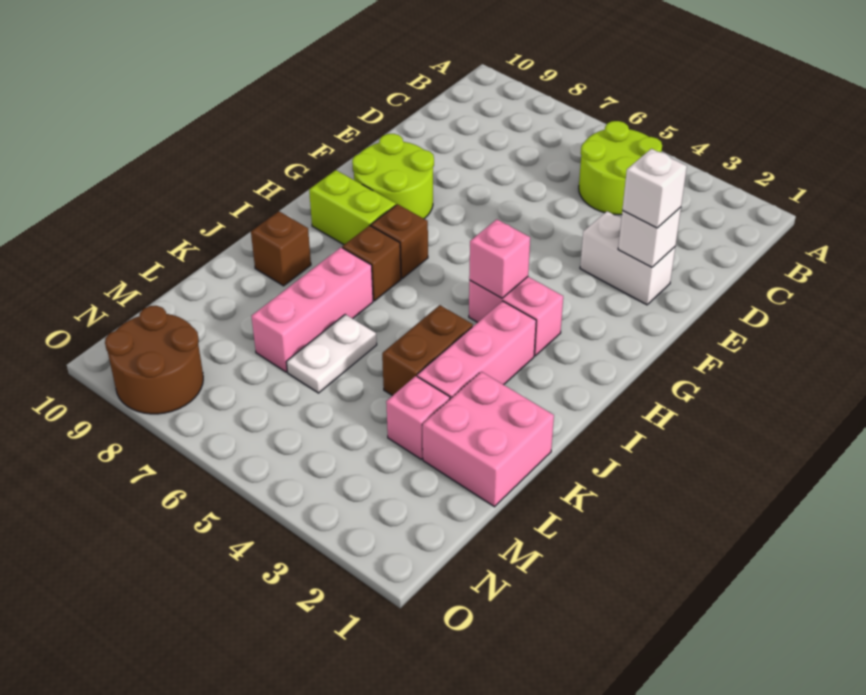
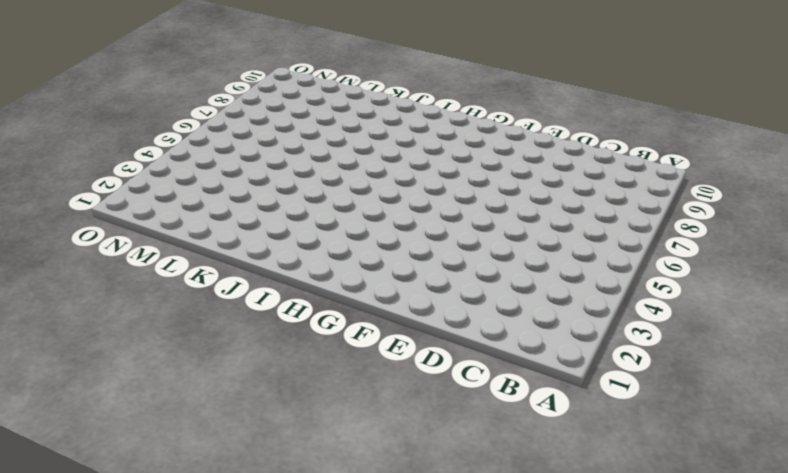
none -> lime 2x2 round brick [579,121,662,215]
none -> white 1x2 brick [580,211,675,305]
none -> lime 2x2 round brick [352,134,434,219]

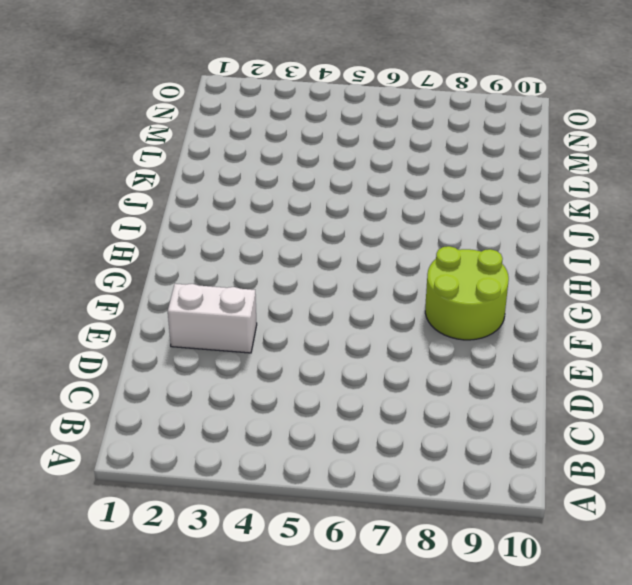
none -> lime 2x2 round brick [579,121,662,215]
none -> pink 1x2 brick [469,277,563,356]
none -> brown 1x1 brick [371,204,428,278]

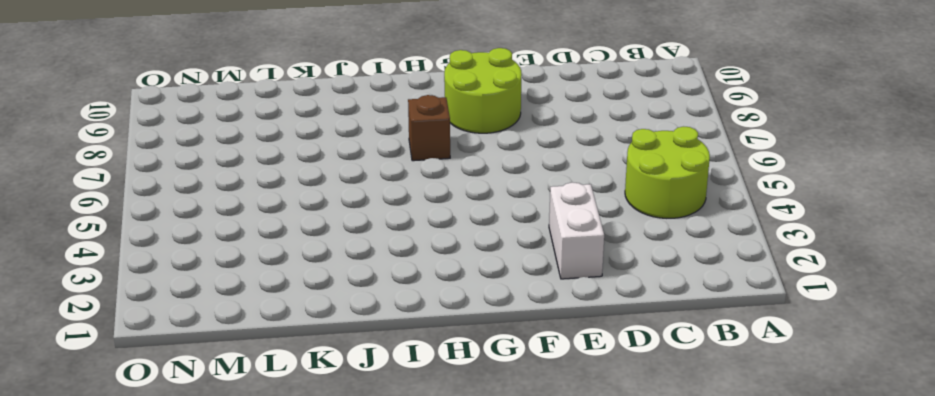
none -> pink 1x2 brick [469,277,563,356]
none -> lime 1x2 brick [309,170,396,245]
none -> pink 1x3 brick [417,301,536,399]

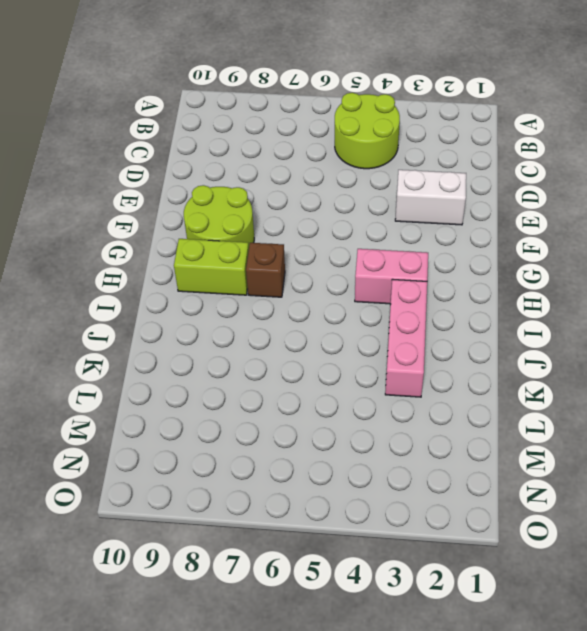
none -> brown 1x1 brick [342,225,401,301]
none -> brown 1x2 brick [382,305,473,396]
none -> pink 1x3 brick [251,248,373,372]

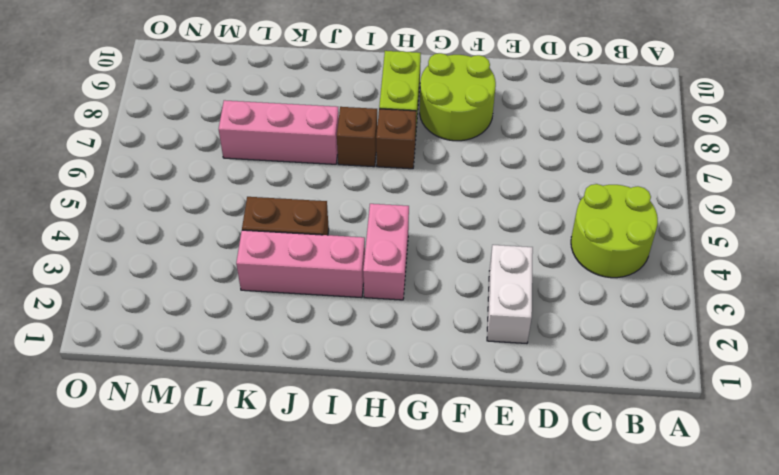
none -> brown 1x1 brick [251,211,311,286]
none -> pink 2x2 brick [422,372,554,507]
none -> white 1x2 plate [287,314,377,393]

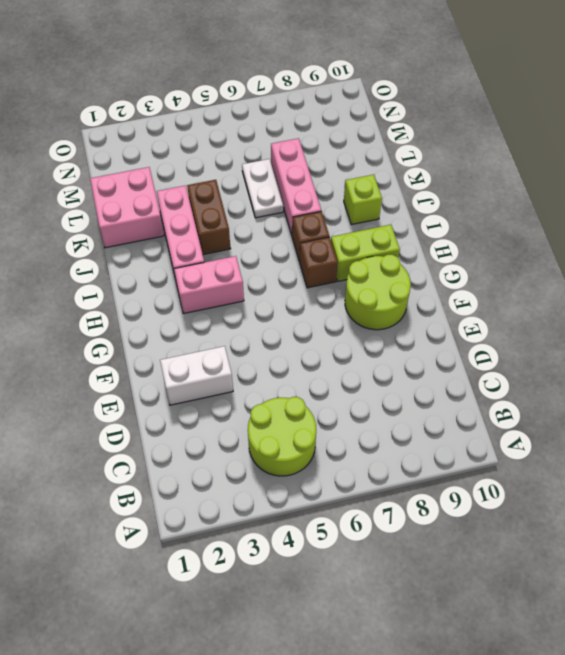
lime 1x1 brick [344,175,382,225] -> brown 1x1 brick [251,211,311,286]
none -> pink 1x1 brick [386,376,450,459]
none -> brown 2x2 round brick [105,306,203,414]
none -> white 1x1 brick [618,207,681,267]

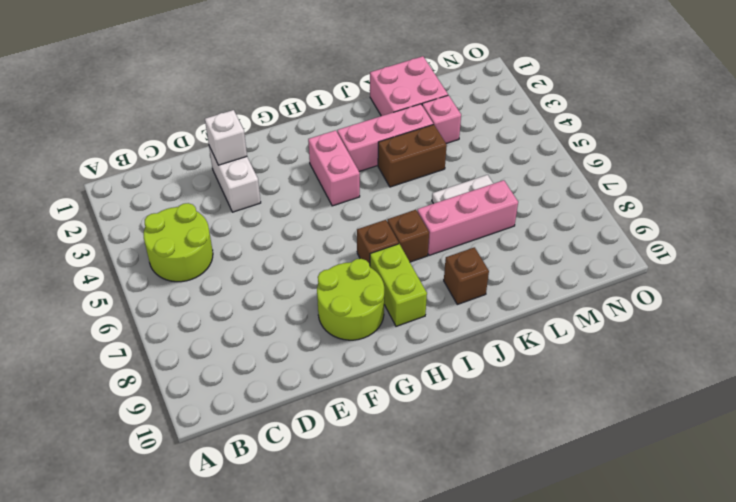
none -> brown 2x2 round brick [105,306,203,414]
none -> pink 1x1 brick [469,219,530,298]
none -> white 1x1 brick [622,149,687,228]

